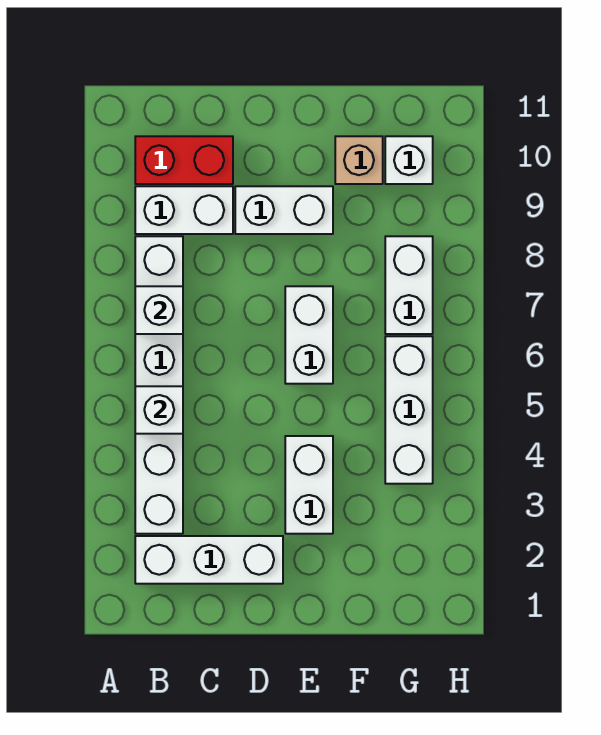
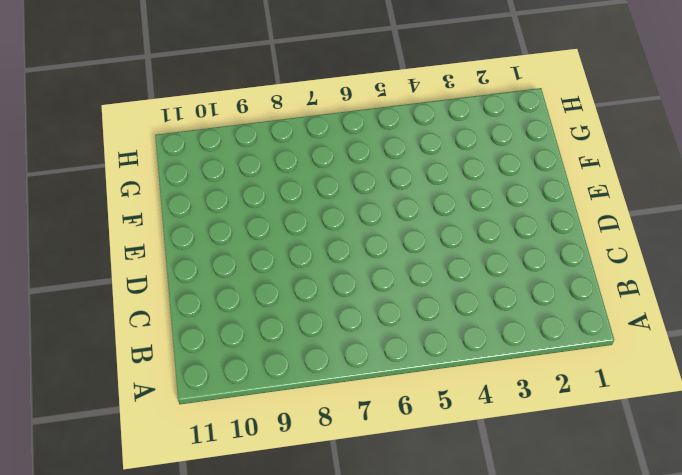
none -> white 1x3 brick [135,536,283,584]
none -> white 1x6 brick [135,236,183,534]
none -> white 1x2 brick [135,186,233,234]

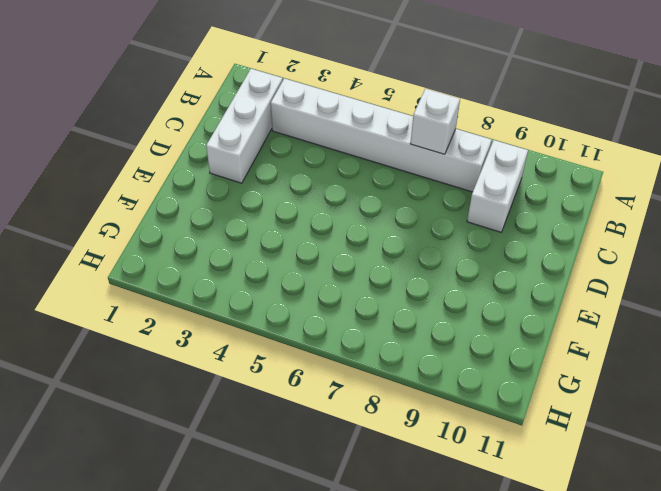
none -> red 1x2 brick [135,136,233,184]
none -> white 1x2 brick [235,186,333,234]
none -> white 1x2 brick [285,436,333,534]

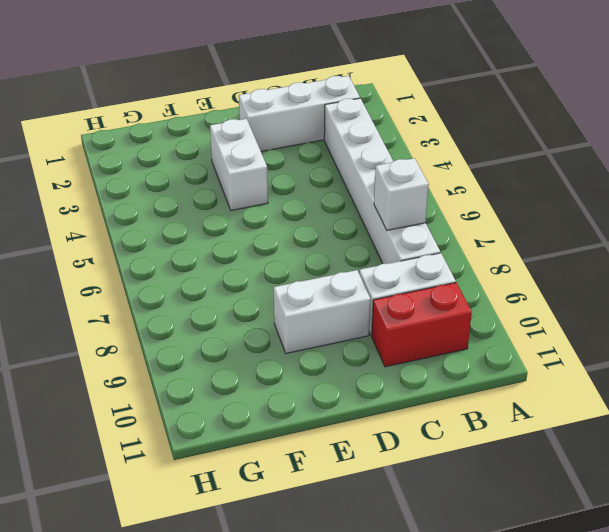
none -> white 1x2 brick [285,286,333,384]
none -> tan 1x1 brick [335,136,383,184]
none -> white 1x3 brick [385,336,433,484]

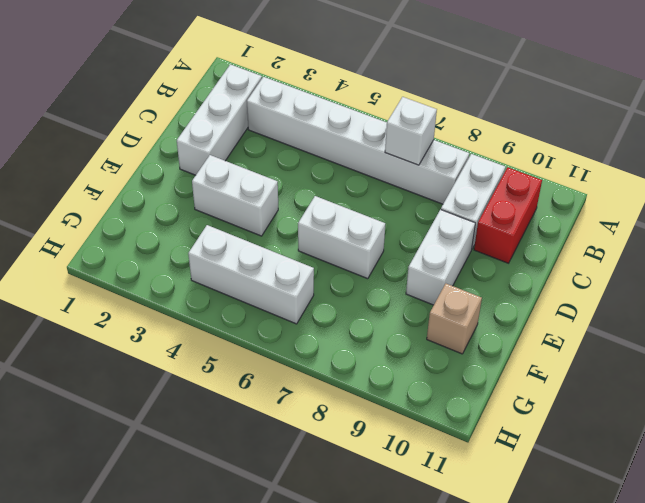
none -> white 1x2 brick [385,236,433,334]
none -> white 1x1 brick [385,136,433,184]
none -> white 1x1 brick [135,386,183,434]

